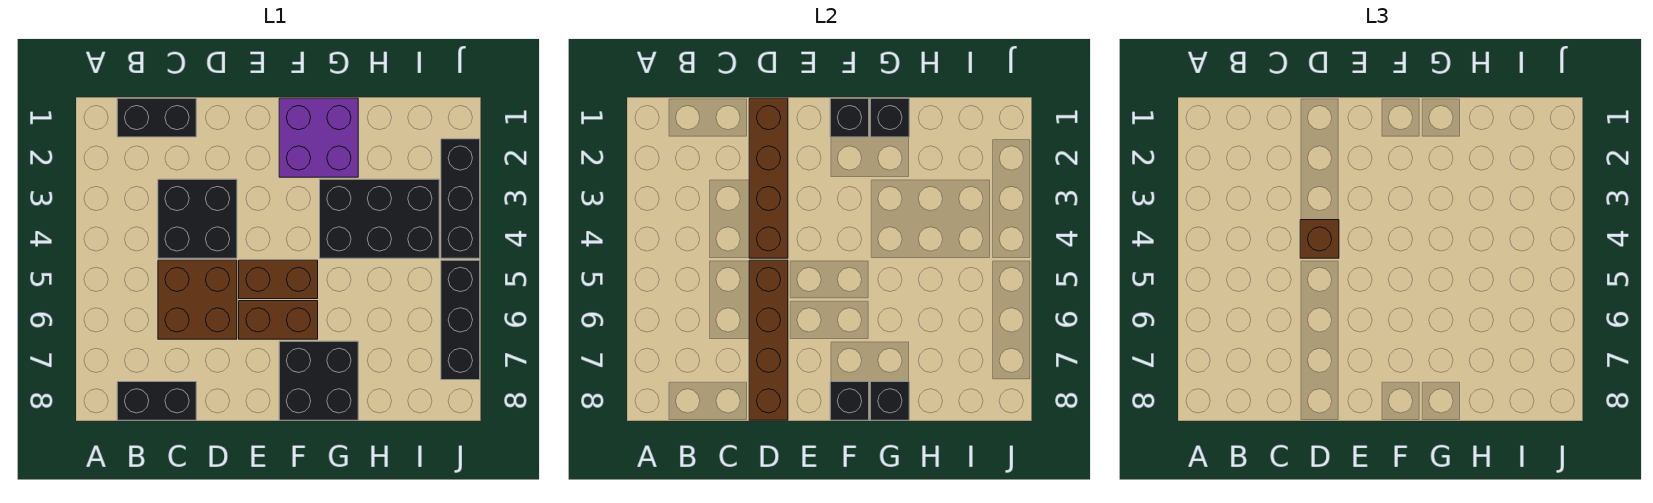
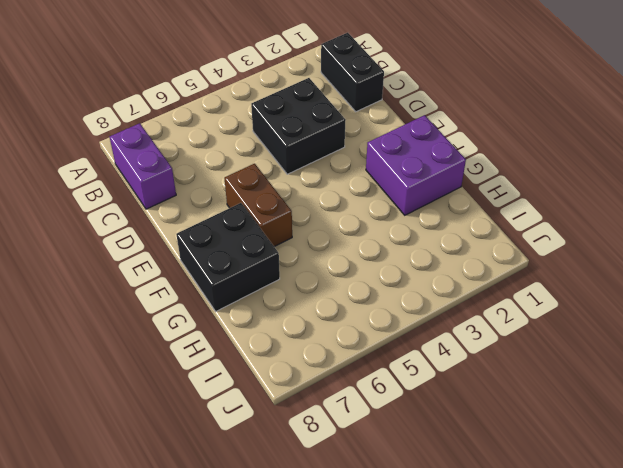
purple 1x2 brick [110,123,176,209] -> black 1x2 brick [117,382,196,420]
none -> brown 2x2 brick [158,260,237,339]
none -> brown 1x2 brick [239,260,318,299]
none -> black 2x3 brick [320,179,439,258]

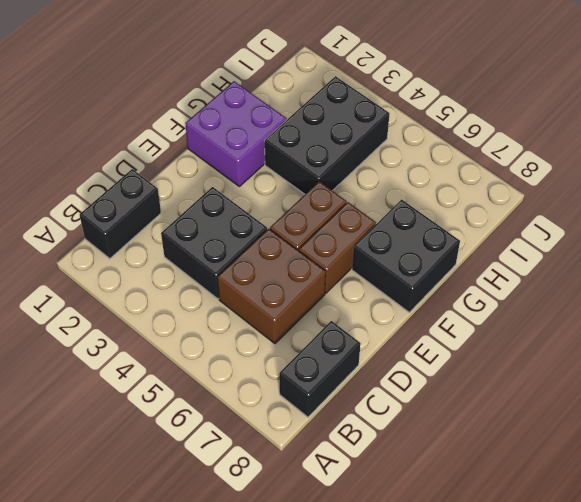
none -> black 1x3 brick [441,139,480,258]
none -> black 1x3 brick [441,260,480,380]
none -> brown 1x4 brick [749,98,788,258]

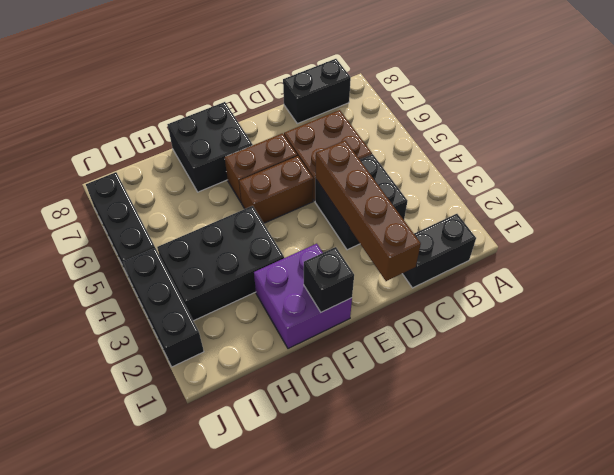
none -> brown 1x4 brick [749,260,788,420]
none -> black 1x1 brick [830,382,869,420]
none -> black 1x1 brick [871,98,909,137]

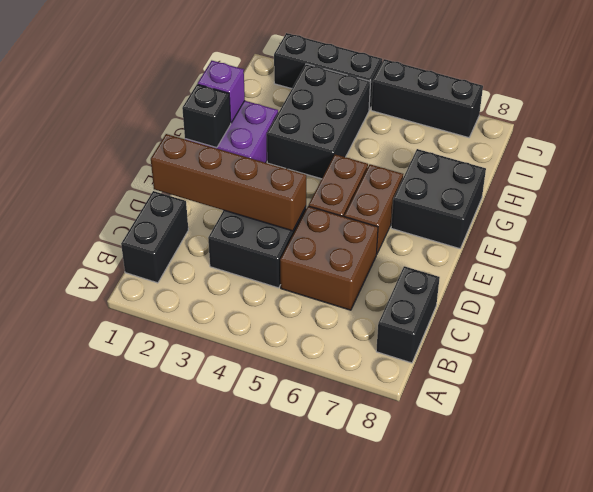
purple 1x1 brick [198,61,245,123] -> black 1x1 brick [871,98,909,137]
none -> brown 1x4 brick [749,260,788,420]
none -> black 1x1 brick [830,382,869,420]
none -> black 1x1 brick [871,382,909,420]

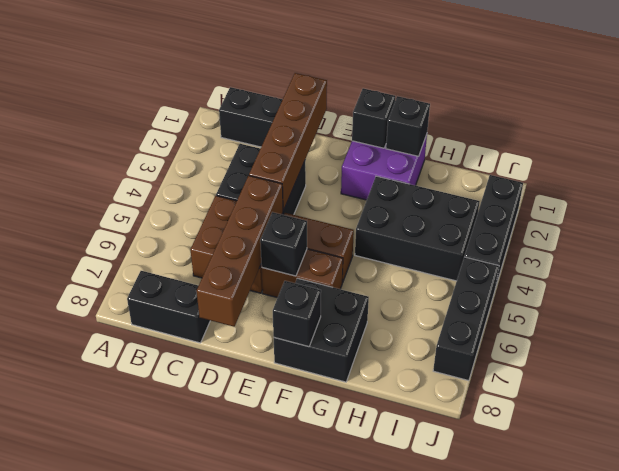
black 1x1 brick [260,212,307,276] -> black 1x1 brick moved to [871,382,909,420]
none -> brown 1x1 brick [1300,220,1339,258]

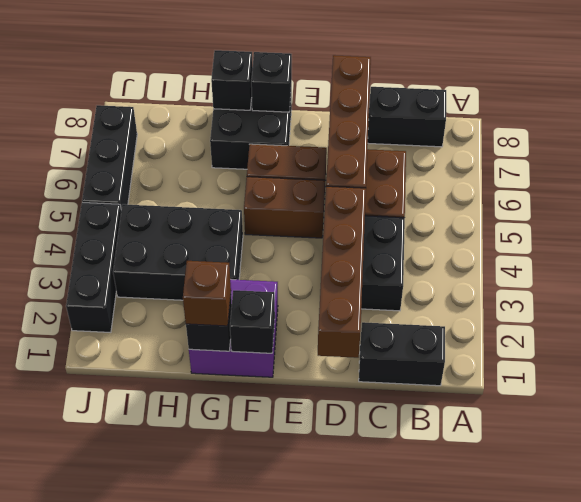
brown 1x1 brick [183,261,231,326] -> brown 1x1 brick moved to [1300,220,1339,258]

